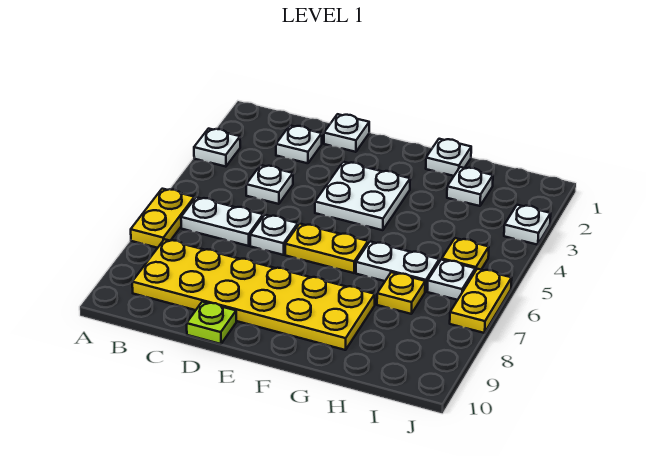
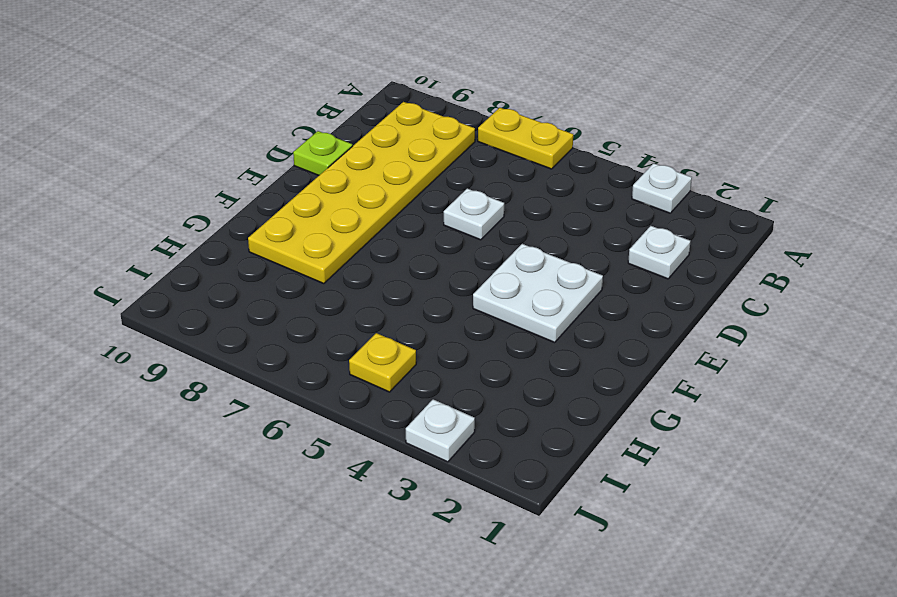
none -> white 1x2 plate [181,197,263,246]
none -> white 1x1 plate [246,165,293,204]
none -> white 1x1 plate [324,114,369,152]

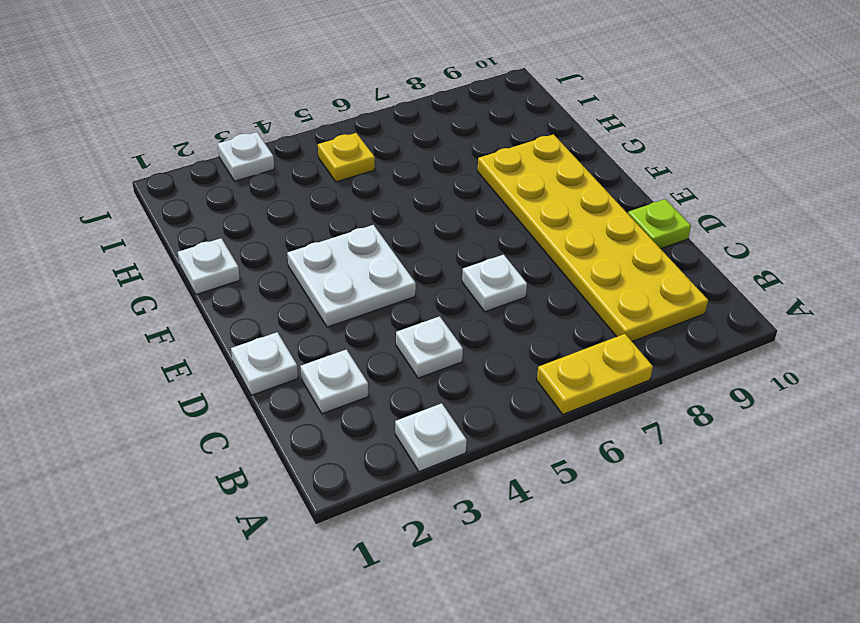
none -> white 1x2 plate [181,197,263,246]
none -> yellow 1x2 plate [285,224,368,273]
none -> white 1x2 plate [356,242,439,292]

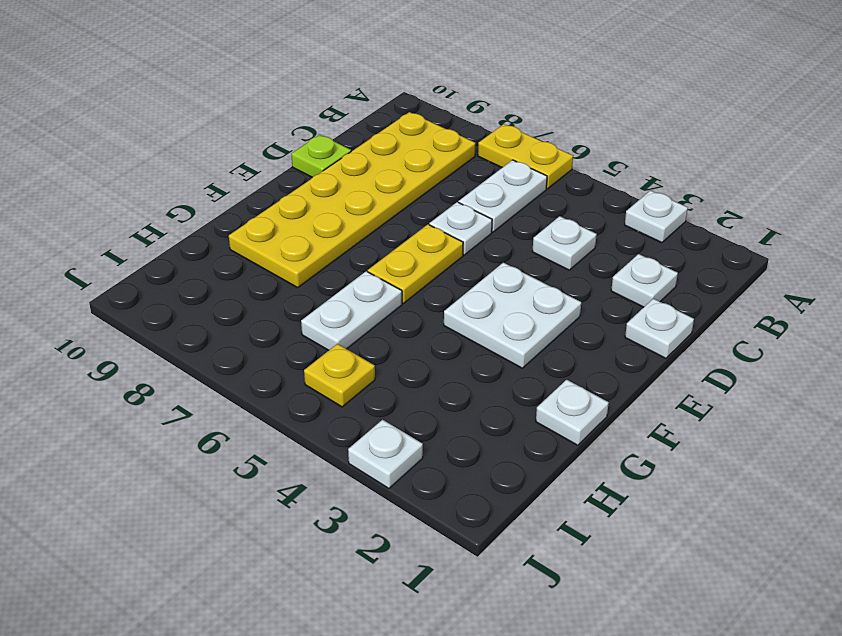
none -> white 1x1 plate [447,167,493,206]
none -> yellow 1x1 plate [377,272,425,314]
none -> white 1x1 plate [427,260,475,300]

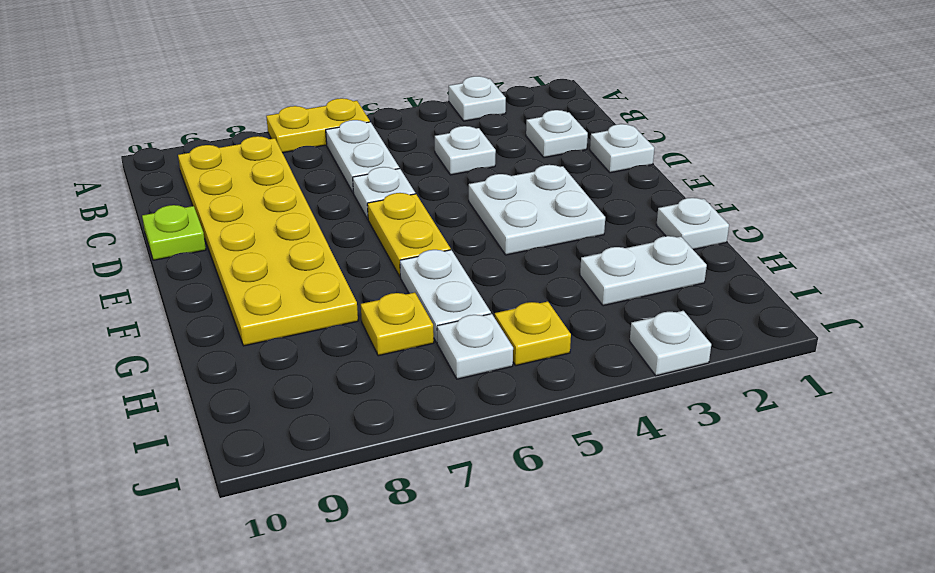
white 1x2 plate [580,236,707,306] -> white 1x1 plate [447,167,493,206]
none -> yellow 1x2 plate [450,269,512,333]

